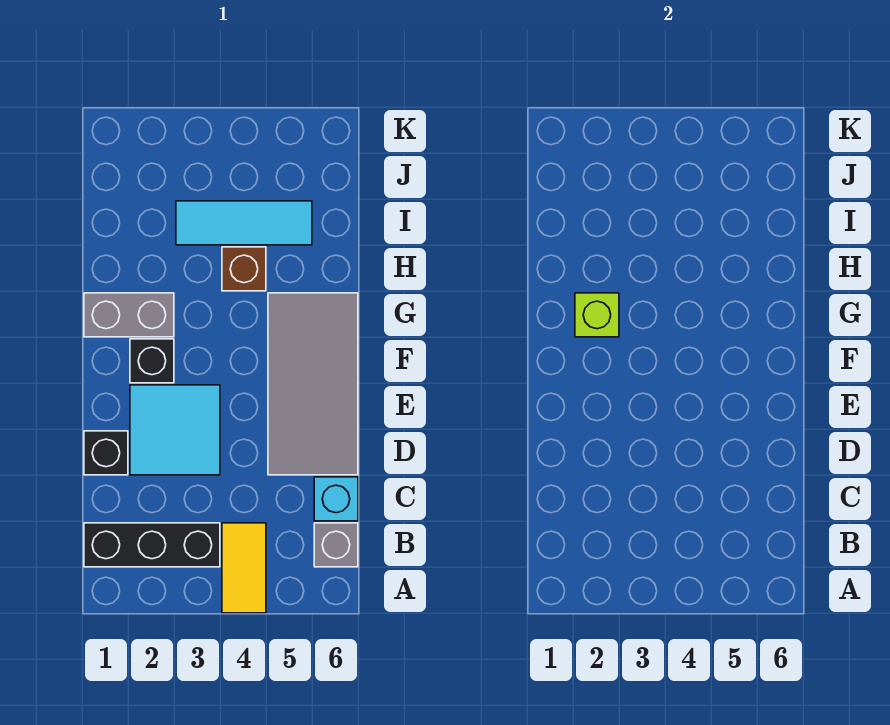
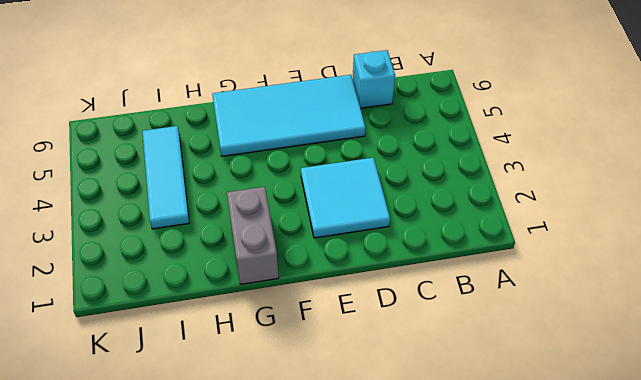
cyan 2x4 tile [212,75,366,156] -> grey 2x4 tile [268,293,358,475]
none -> yellow 1x2 tile [222,523,266,613]
none -> black 1x3 brick [84,523,220,567]
none -> grey 1x1 brick [314,523,358,567]

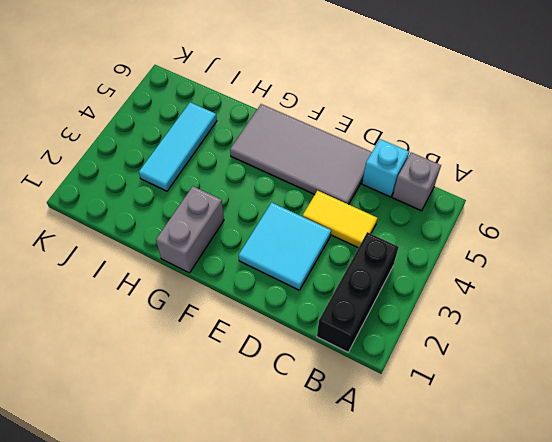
yellow 1x2 tile [303,191,377,248] -> yellow 1x2 tile moved to [222,523,266,613]
none -> black 1x1 brick [84,431,128,475]
none -> black 1x1 brick [130,339,174,383]
none -> brown 1x1 brick [222,247,266,291]

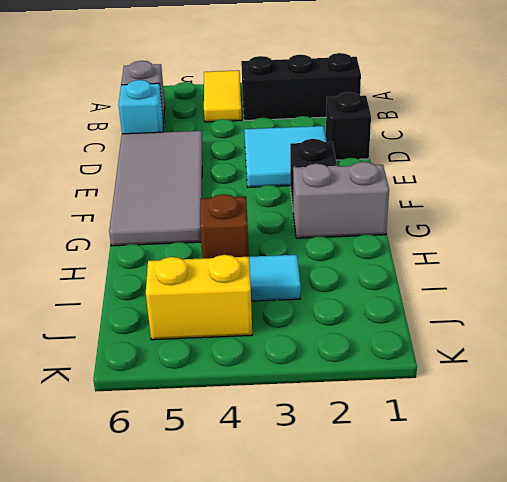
yellow 1x2 brick [146,255,252,340] -> none
none -> lime 1x1 brick [575,293,619,337]

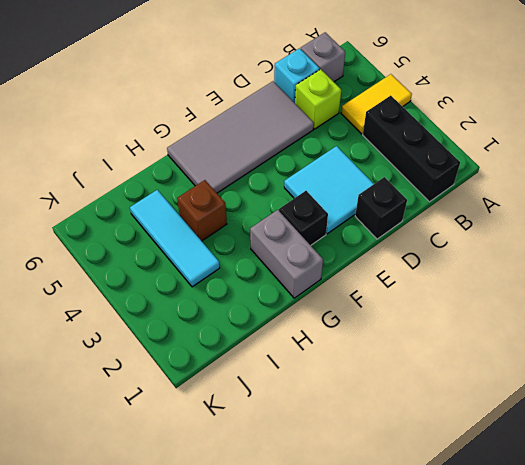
lime 1x1 brick [295,69,341,129] -> lime 1x1 brick moved to [575,293,619,337]

